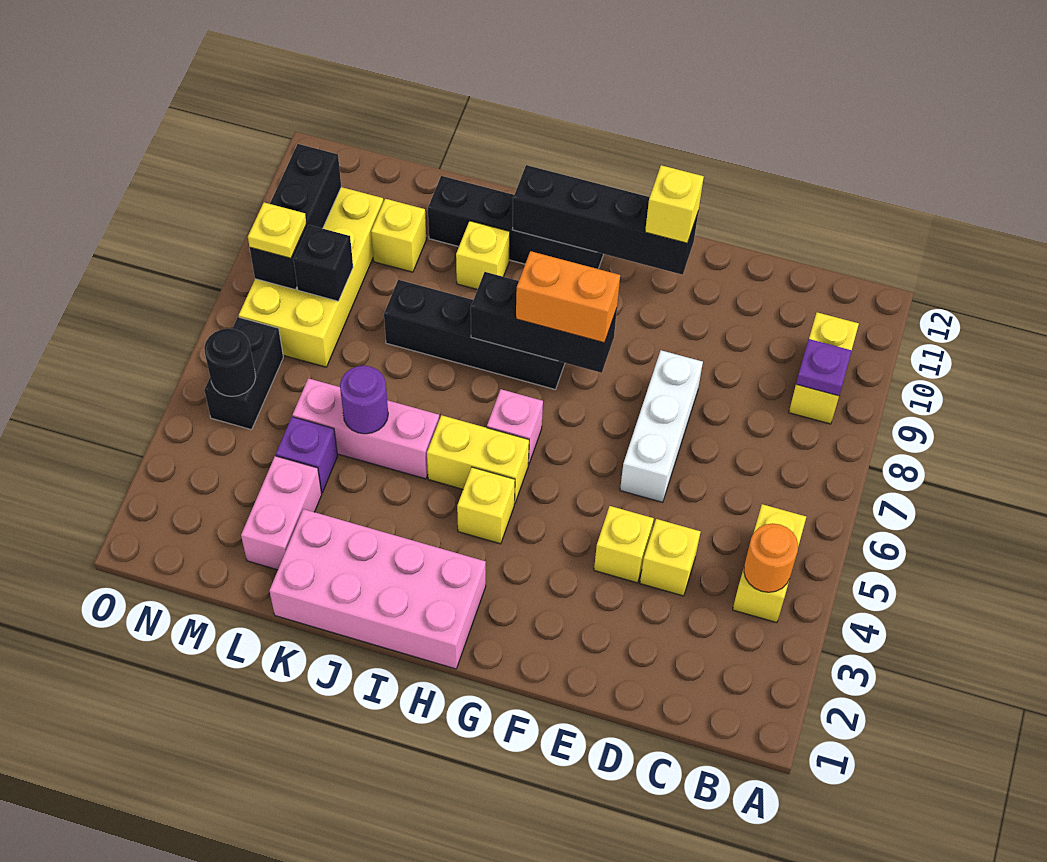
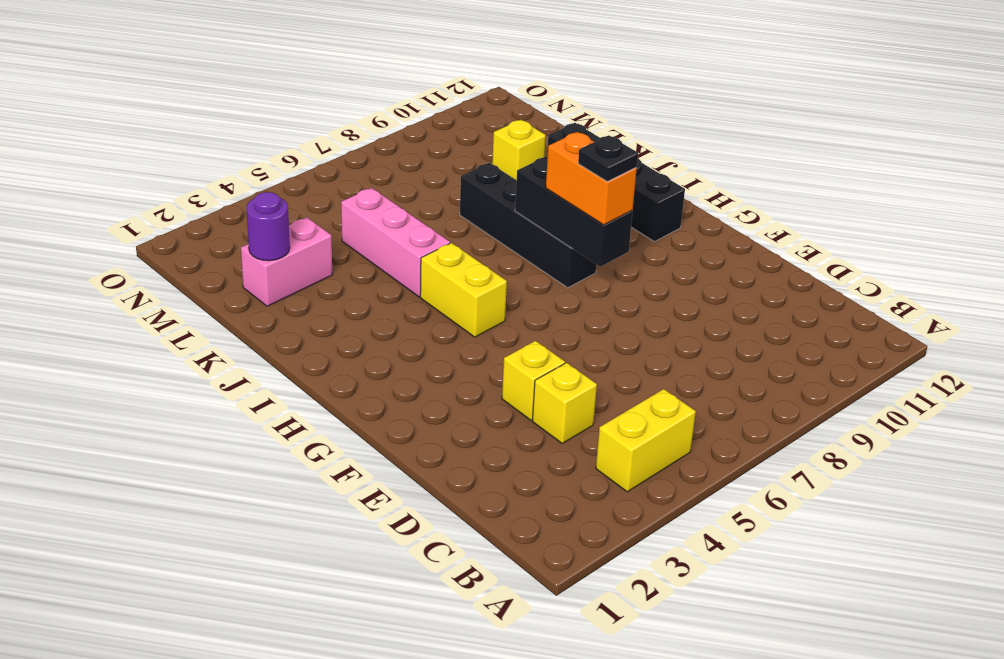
black 1x1 plate [578,135,638,181] -> none
purple 1x1 round brick [247,192,290,261] -> purple 1x1 round brick moved to [340,366,388,434]
none -> yellow 1x2 brick [789,312,859,424]
none -> white 1x3 brick [620,350,703,502]
none -> pink 2x4 brick [269,509,486,669]

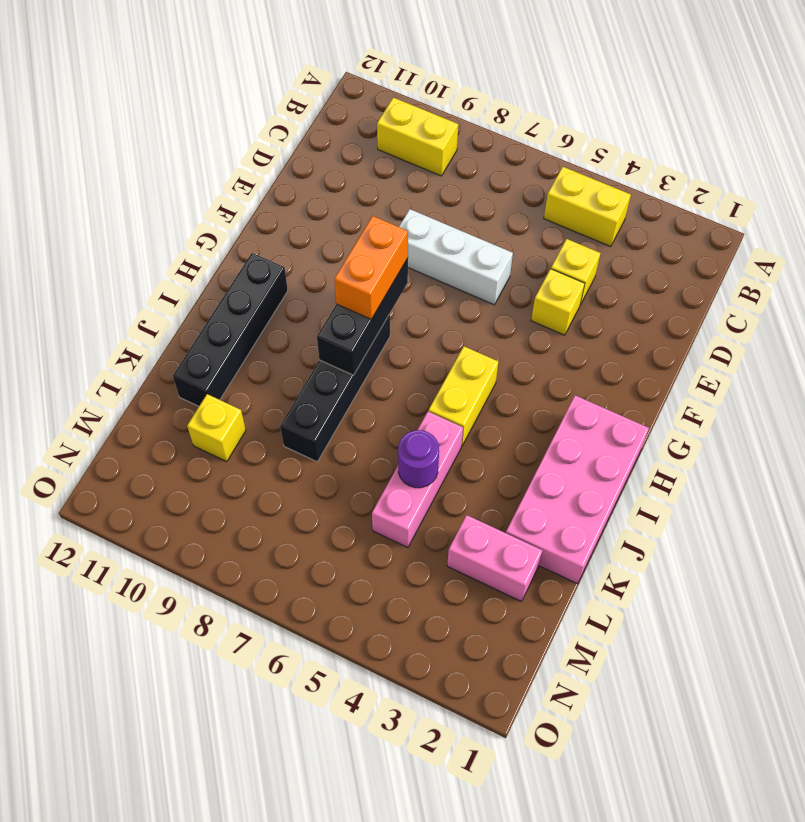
none -> yellow 1x1 brick [457,467,515,544]
none -> pink 1x1 brick [487,389,543,465]
none -> yellow 1x1 brick [456,221,510,290]

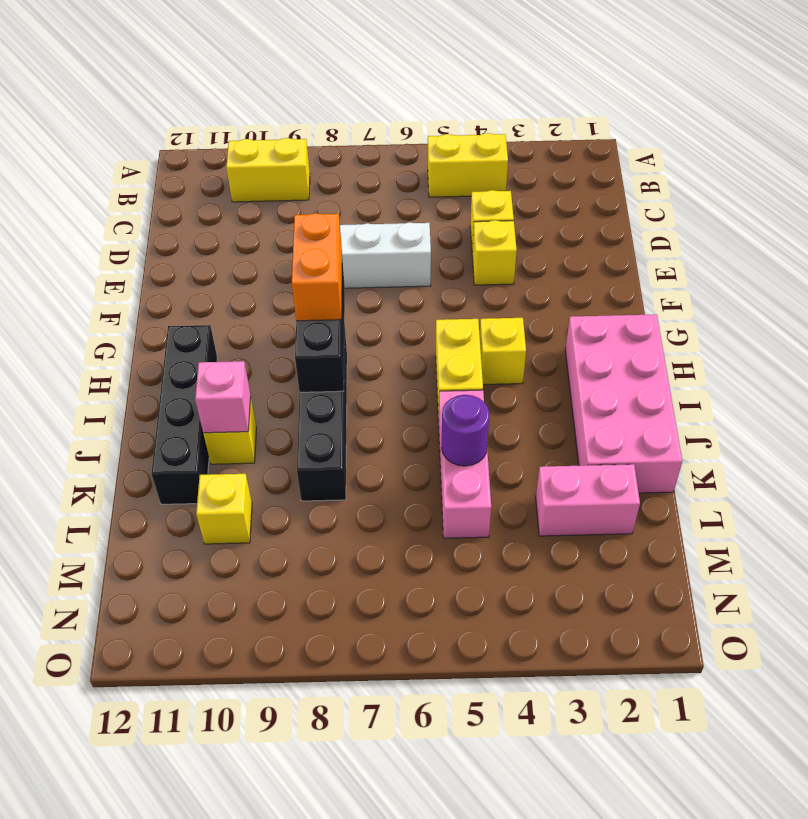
pink 1x1 brick [195,361,251,433] -> pink 1x1 brick moved to [487,389,543,465]
none -> purple 1x1 brick [276,417,338,493]
none -> yellow 2x4 brick [239,187,383,367]
none -> black 1x2 brick [204,317,283,430]

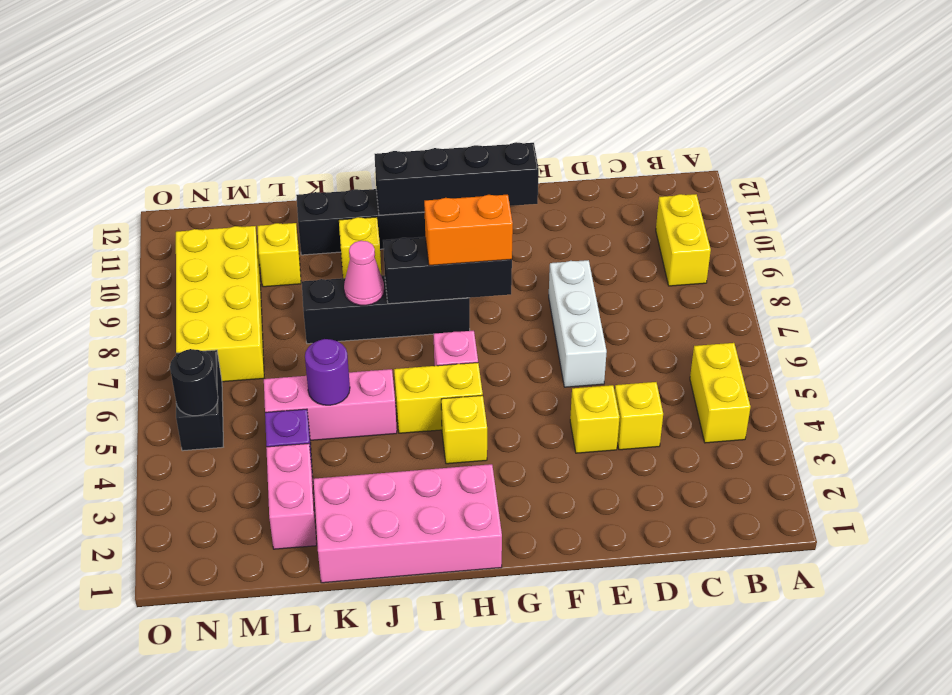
pink 1x1 cone [344,241,384,305] -> none
none -> orange 1x1 round brick [744,523,798,592]
none -> purple 1x1 plate [796,339,852,396]
none -> black 1x1 brick [293,225,353,301]

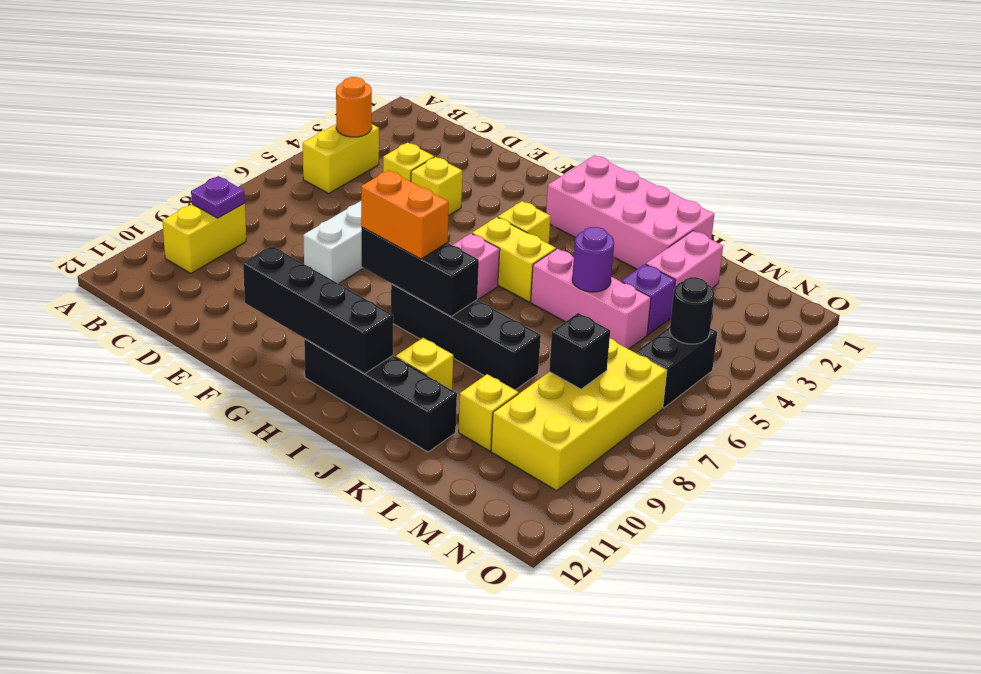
none -> black 1x3 brick [250,144,341,290]
none -> yellow 1x1 brick [645,165,704,243]
none -> yellow 1x1 plate [248,202,306,258]

